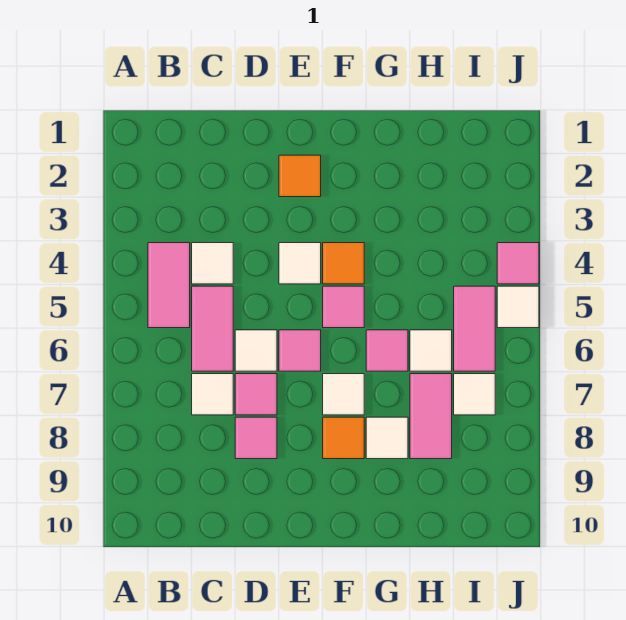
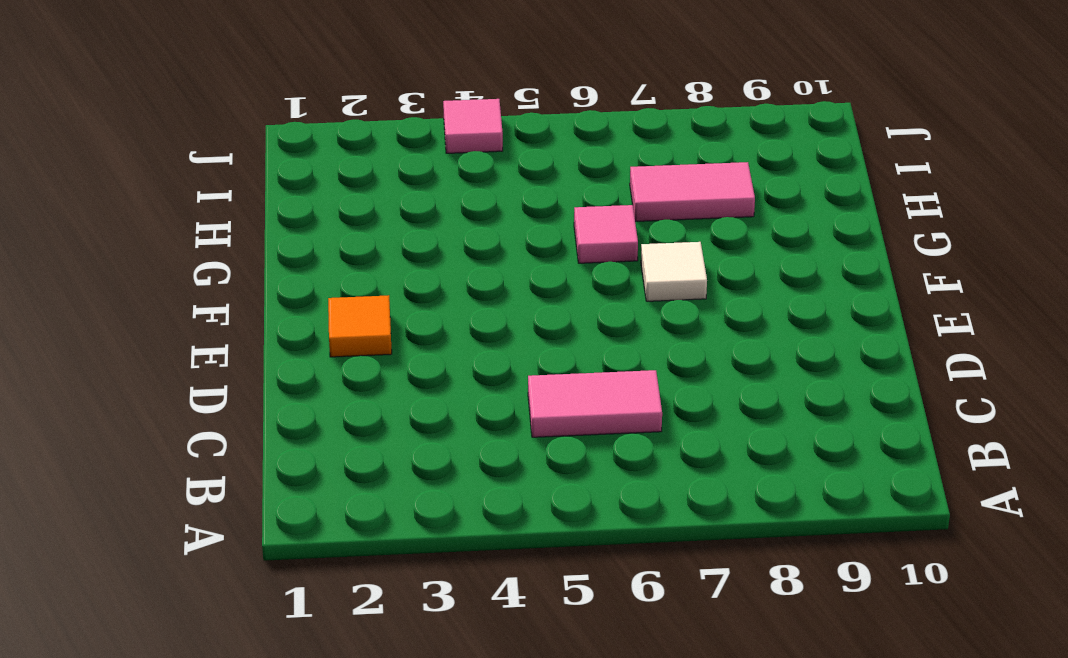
none -> pink 1x2 tile [148,243,190,328]
none -> white 1x1 tile [192,243,233,284]
none -> white 1x1 tile [192,374,233,415]

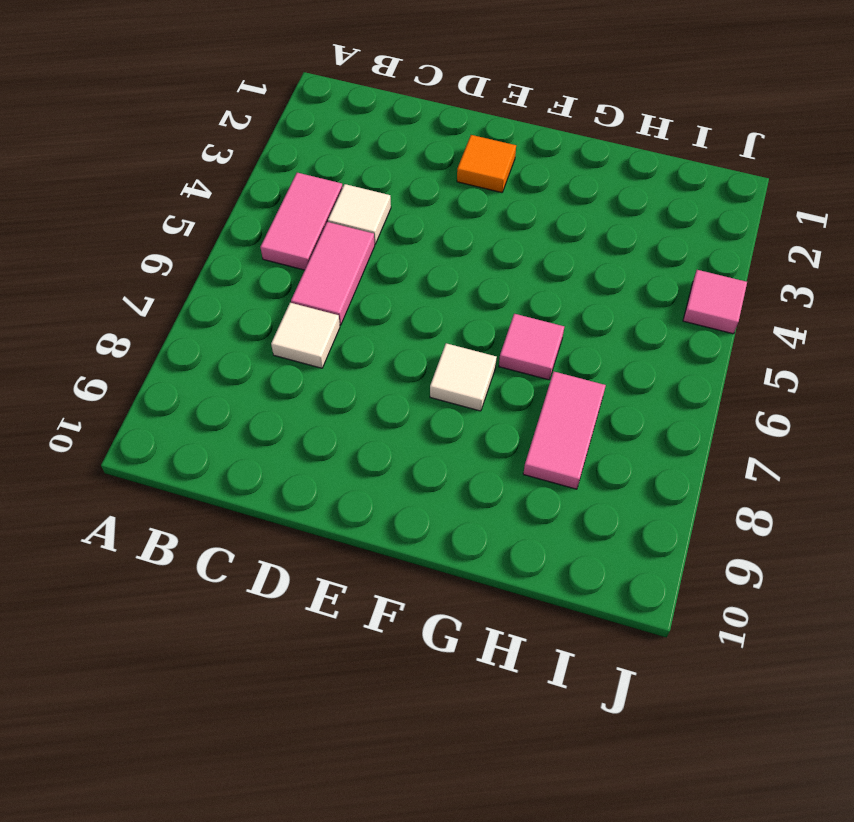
none -> white 1x1 tile [235,330,277,371]
none -> pink 1x1 tile [235,374,277,415]
none -> pink 1x1 tile [235,417,277,459]

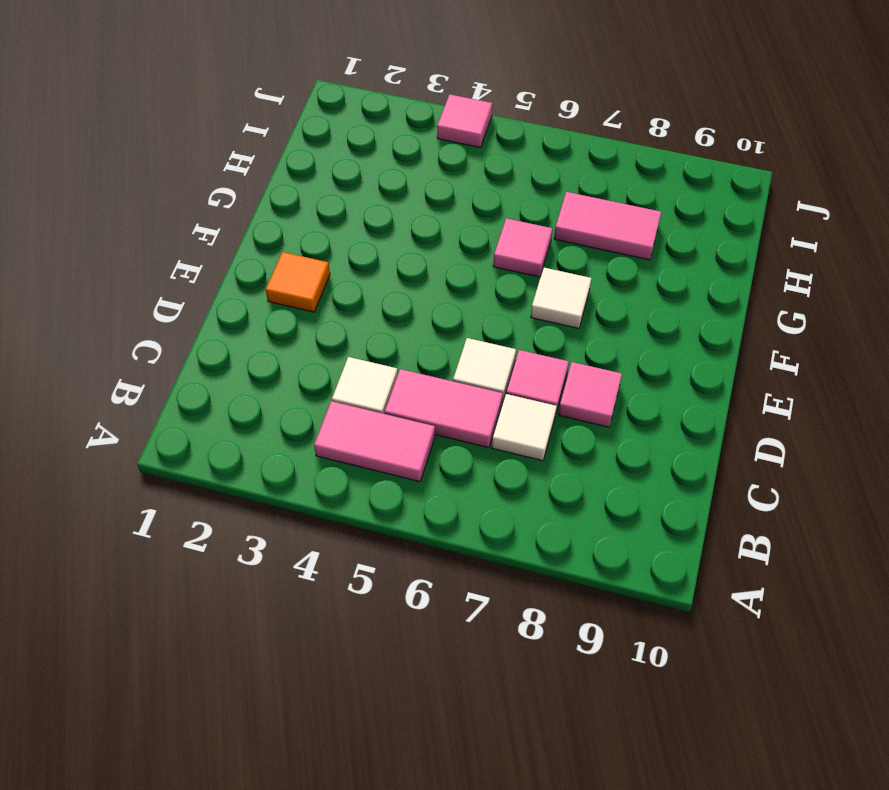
none -> white 1x1 tile [279,243,321,284]
none -> pink 1x1 tile [279,330,321,371]
none -> orange 1x1 tile [323,243,364,284]

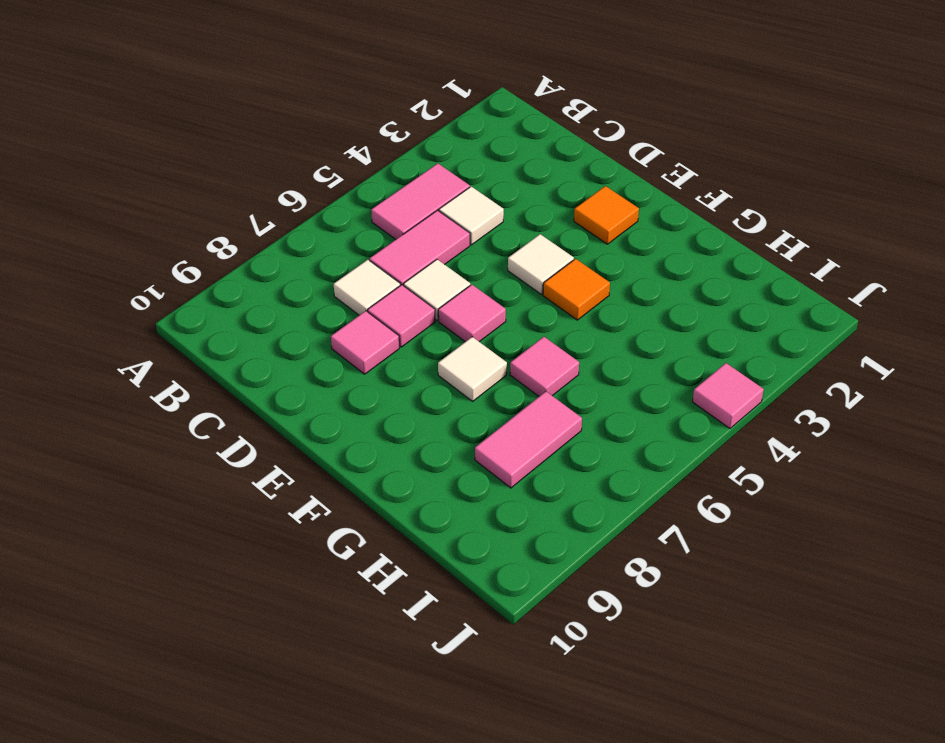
none -> pink 1x1 tile [323,286,364,328]
none -> orange 1x1 tile [323,417,364,459]
none -> white 1x1 tile [366,417,408,459]

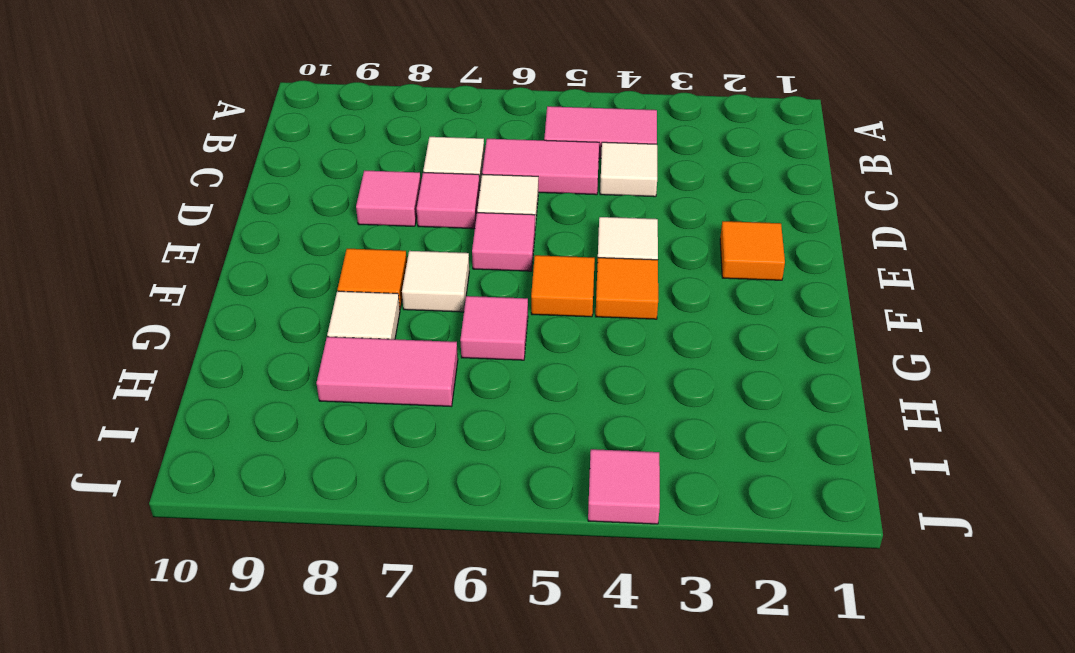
orange 1x1 tile [531,255,595,317] -> pink 1x1 tile [323,286,364,328]
none -> white 1x1 tile [410,330,452,371]
none -> pink 1x2 tile [454,286,495,371]
none -> white 1x1 tile [454,374,495,415]

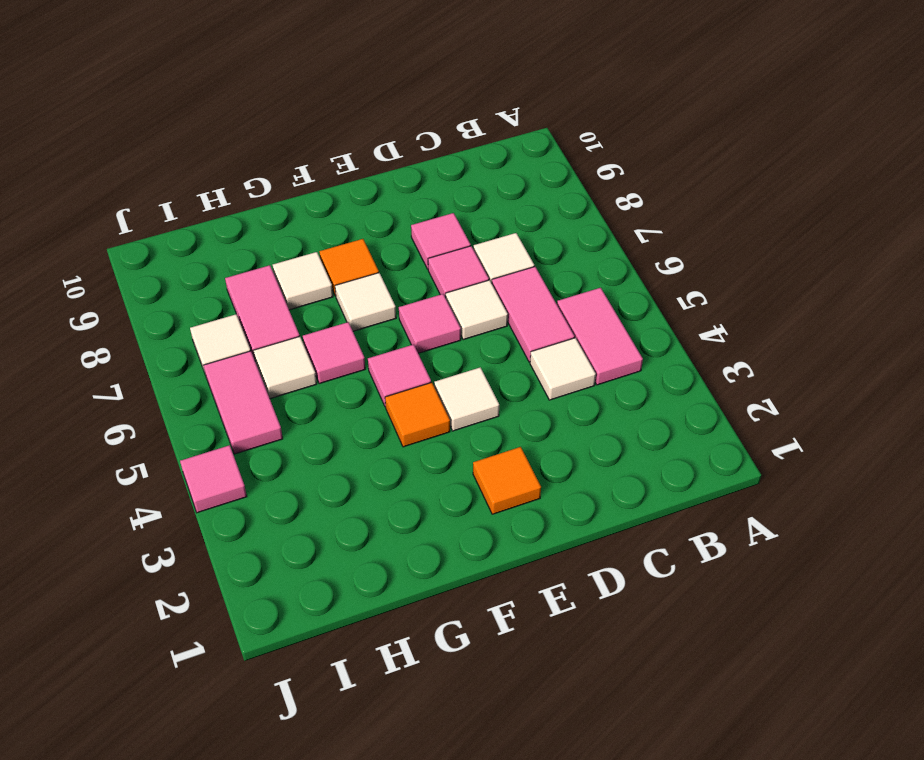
none -> white 1x1 tile [497,286,539,328]

